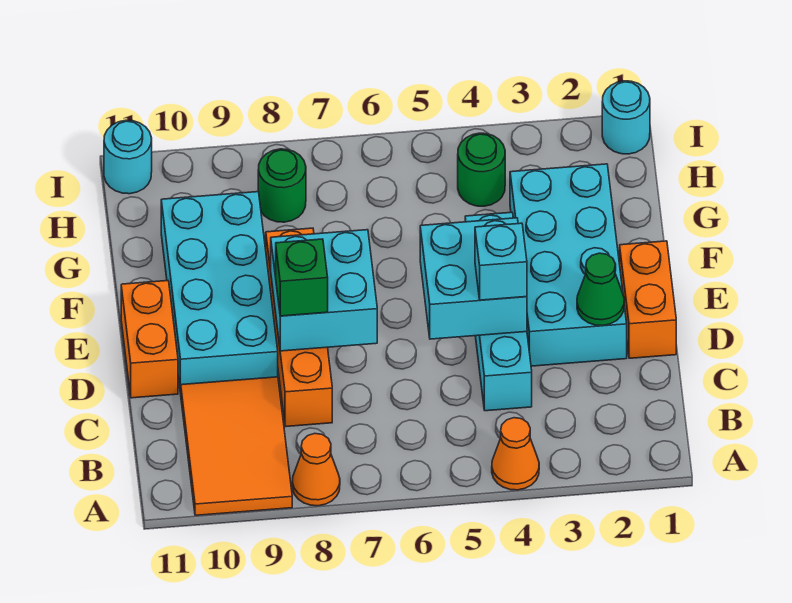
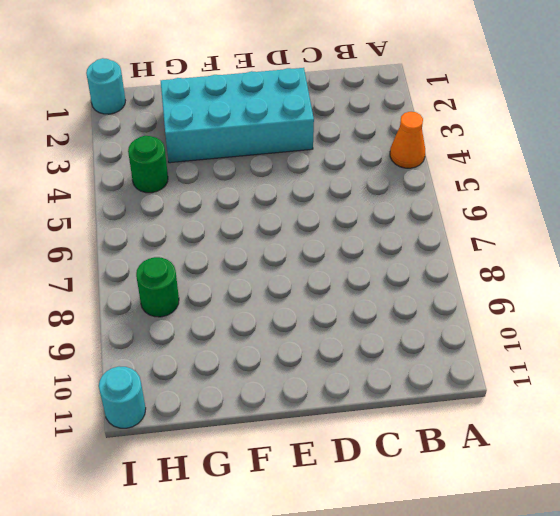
none -> orange 1x1 cone [292,433,340,506]
none -> orange 2x3 tile [181,377,292,515]
none -> cyan 1x4 brick [465,212,532,411]

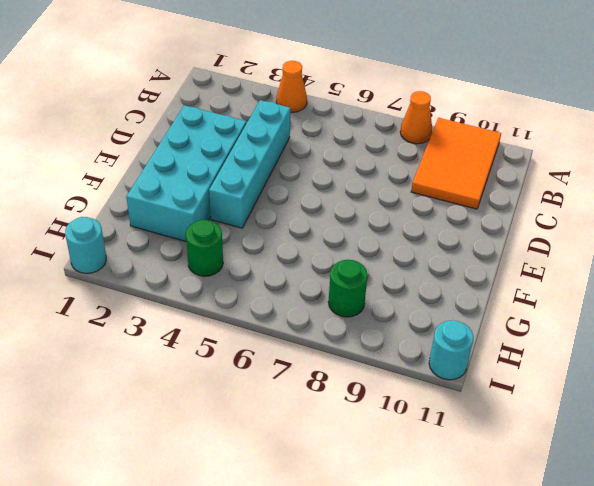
none -> orange 1x4 brick [266,228,332,427]
none -> orange 1x2 brick [620,241,676,358]
none -> cyan 2x4 brick [161,192,278,394]

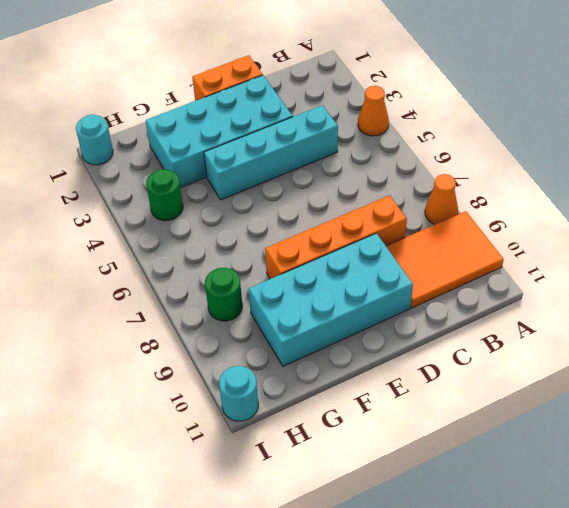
none -> orange 1x2 brick [121,281,178,398]
none -> green 1x1 cone [577,253,624,326]
none -> cyan 2x2 brick [420,218,527,339]

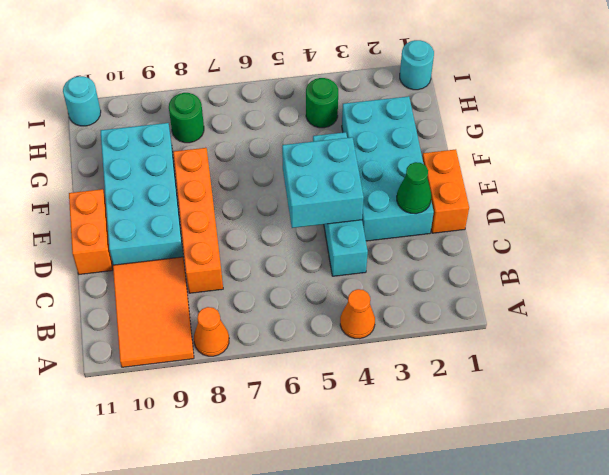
none -> cyan 2x2 brick [271,230,377,351]
none -> cyan 1x1 brick [475,223,527,300]
none -> green 1x1 brick [276,239,328,316]

